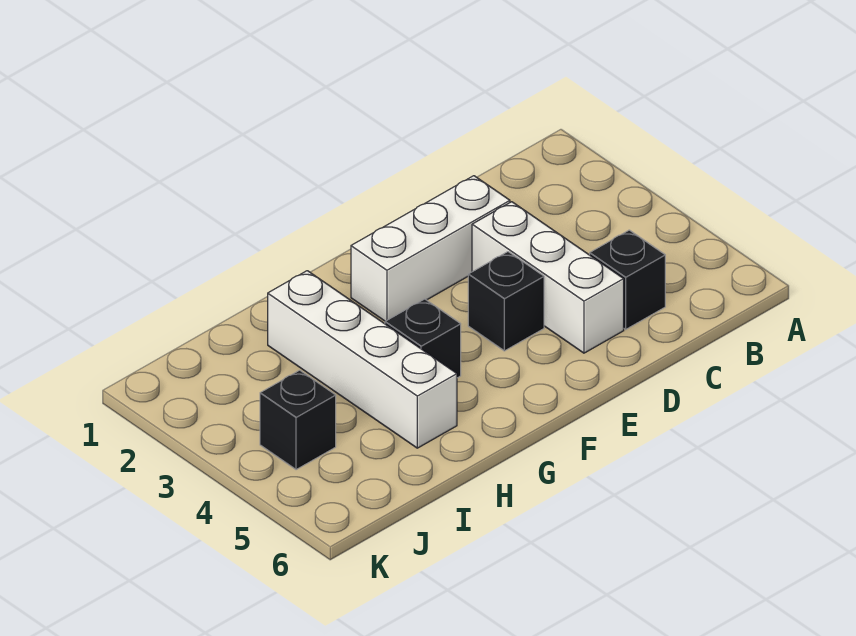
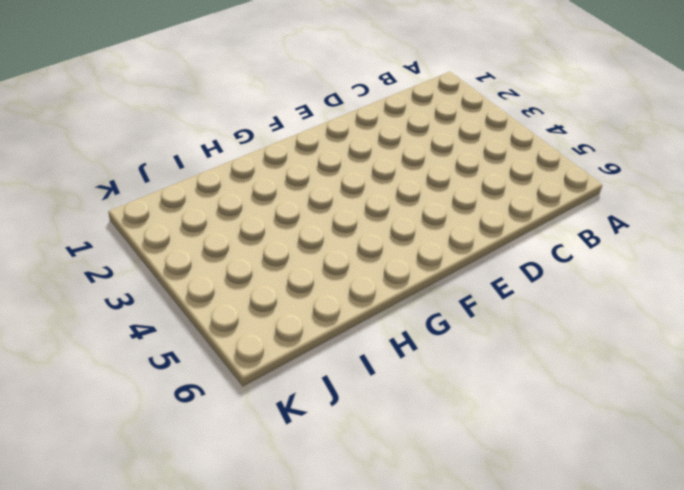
none -> black 1x1 brick [590,230,665,329]
none -> white 1x3 brick [351,176,510,321]

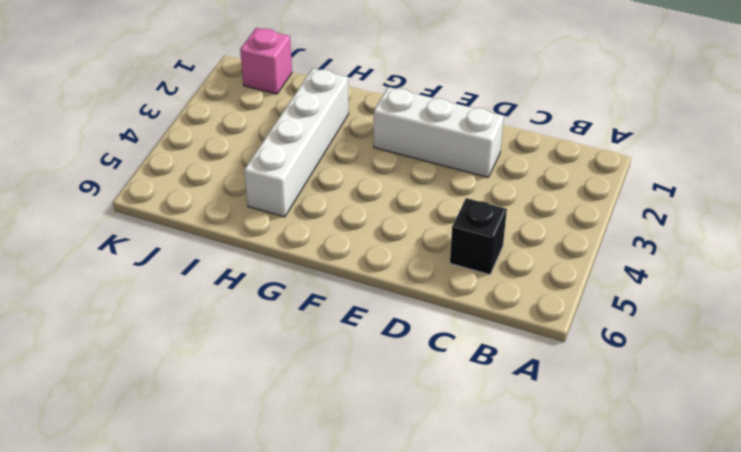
pink 1x1 brick [240,28,292,94] -> none
none -> white 1x3 brick [472,202,624,353]
none -> black 1x1 brick [468,252,544,351]

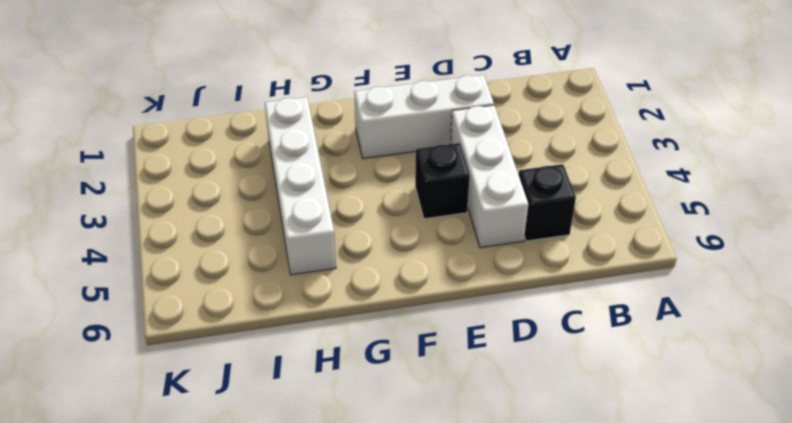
none -> black 1x1 brick [385,299,461,378]
none -> black 1x1 brick [260,370,336,470]

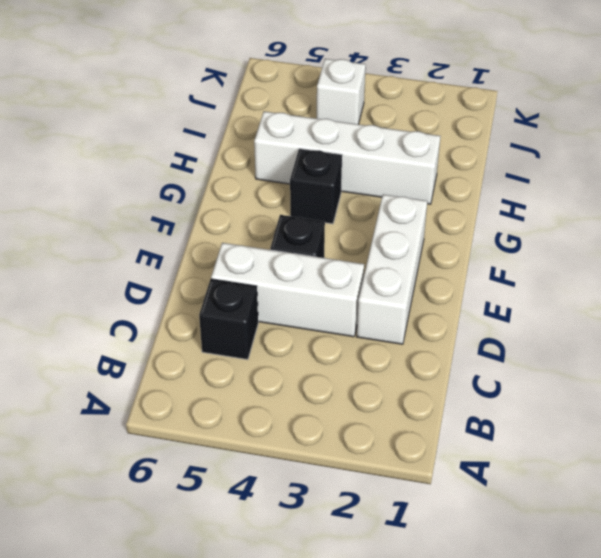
white 1x1 brick [317,59,366,124] -> black 1x1 brick [260,370,336,470]

